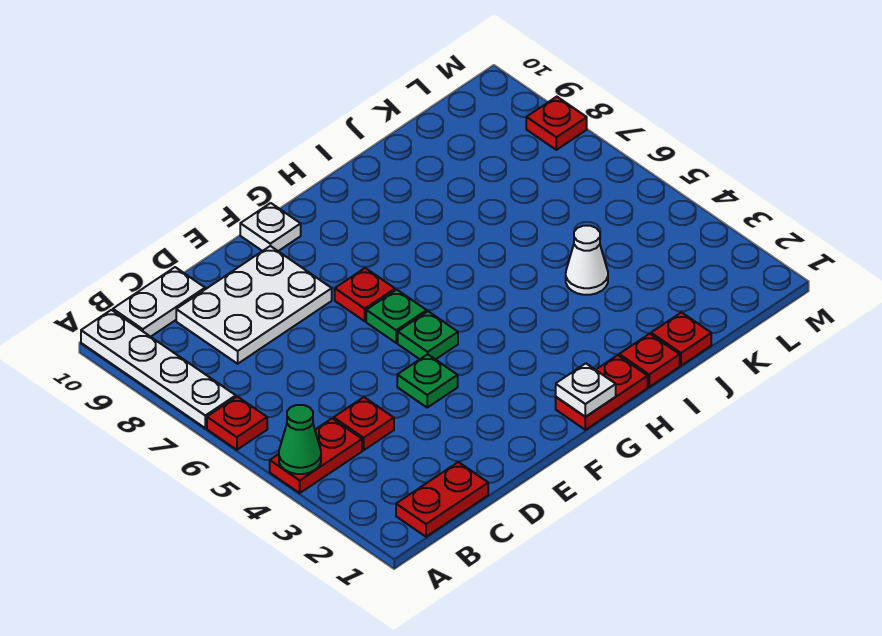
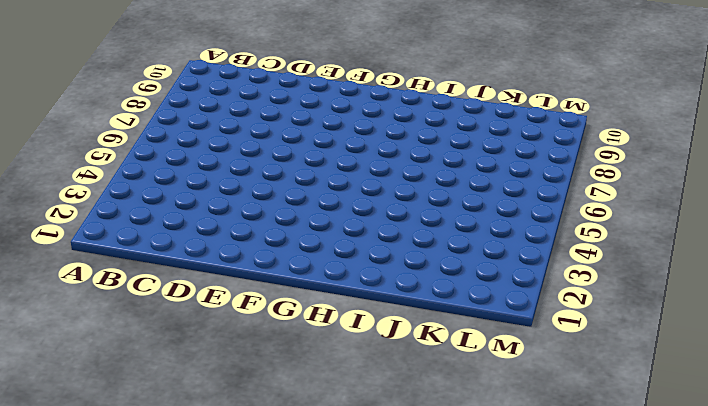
none -> red 1x2 plate [270,419,362,493]
none -> red 1x1 plate [207,397,267,450]
none -> white 1x4 plate [81,310,236,428]

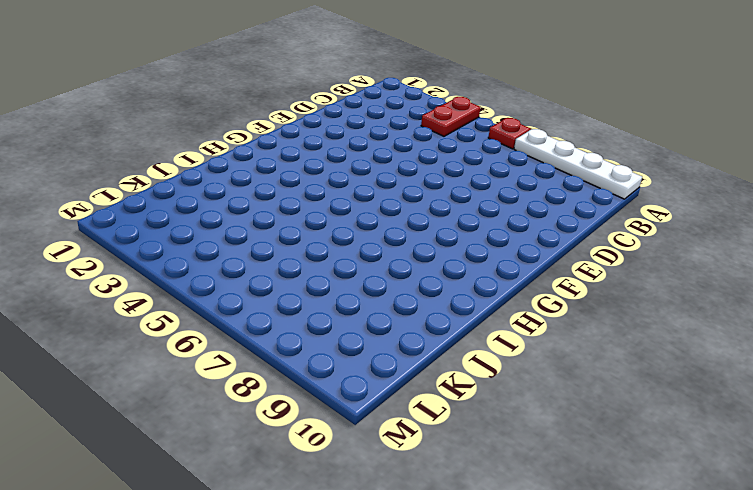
none -> red 1x2 plate [396,462,488,537]
none -> white 1x2 plate [113,267,205,337]
none -> red 1x1 plate [334,397,394,450]

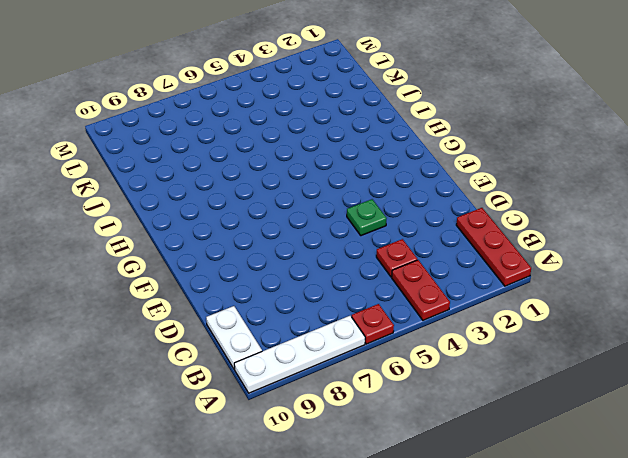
red 1x3 plate [456,208,531,286] -> red 1x2 plate [396,462,488,537]
none -> white 2x3 plate [176,246,332,364]
none -> green 1x1 plate [398,311,458,360]
none -> green 1x1 plate [366,290,427,343]

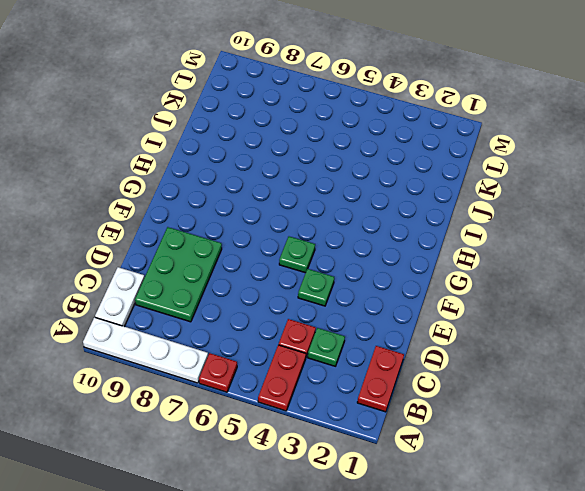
green 1x1 plate [308,328,345,366] -> green 1x1 plate moved to [366,290,427,343]
green 2x3 plate [135,227,222,322] -> white 2x3 plate [176,246,332,364]
none -> red 1x1 plate [335,268,395,321]
none -> white 1x1 plate [240,203,301,251]
none -> red 1x2 plate [556,355,648,430]

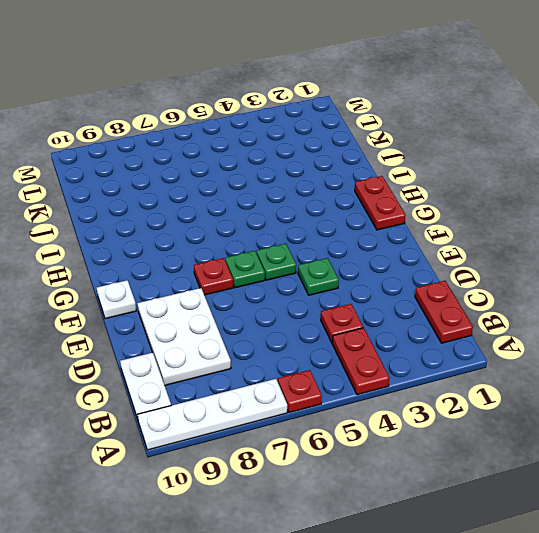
none -> red 1x1 plate [619,334,680,387]
none -> red 1x1 plate [651,312,711,366]
none -> white 1x1 cone [566,226,608,295]

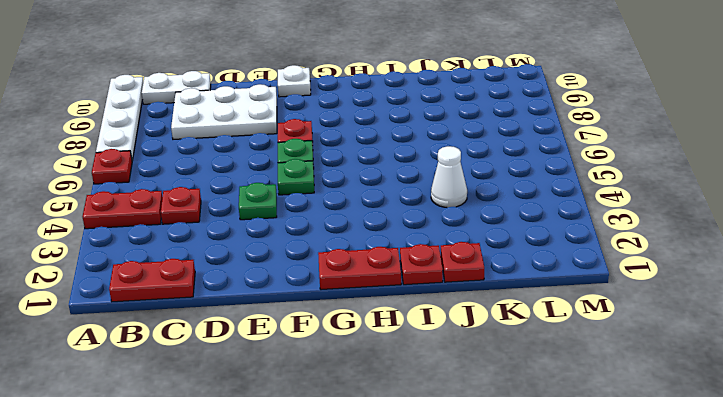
none -> red 1x1 plate [526,97,587,150]
none -> green 1x1 cone [279,405,321,474]
none -> white 1x1 plate [556,363,616,417]

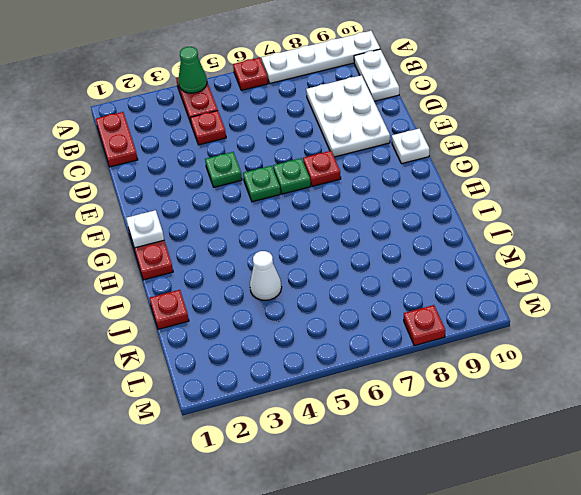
none -> red 1x1 plate [619,334,680,387]

